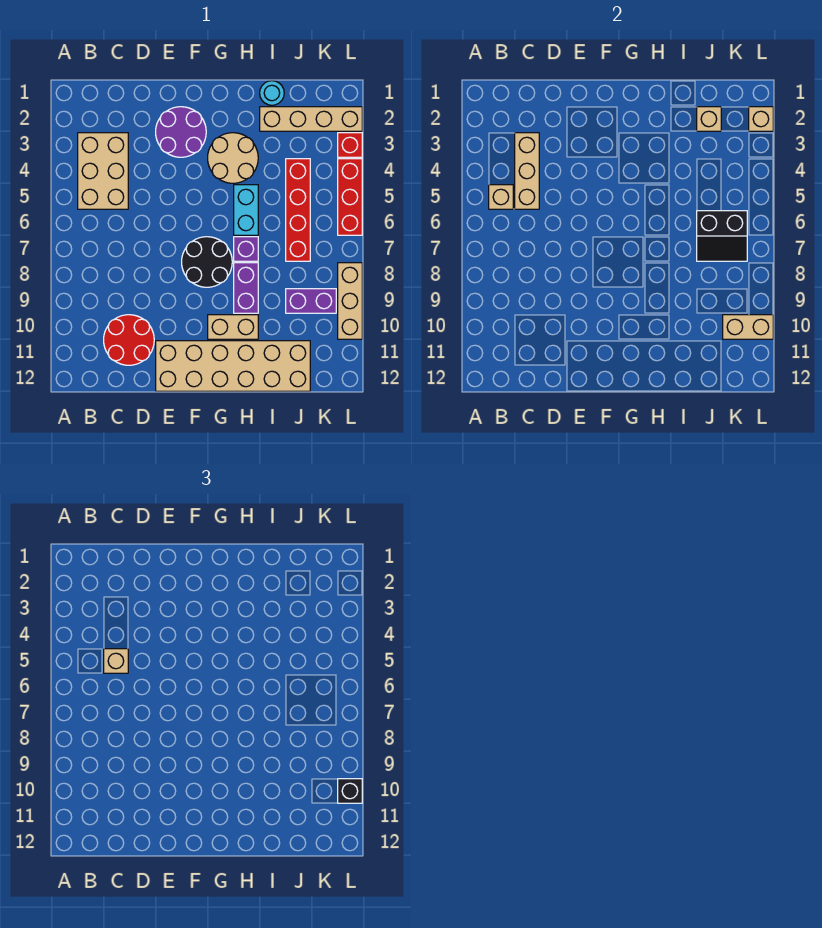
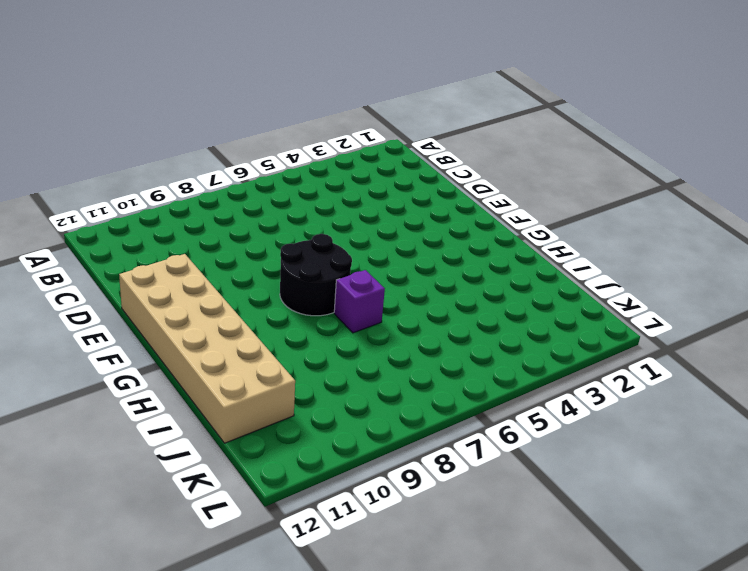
none -> tan 2x3 brick [78,133,128,209]
none -> red 2x2 round brick [104,315,154,365]
none -> purple 2x2 round brick [156,107,206,157]

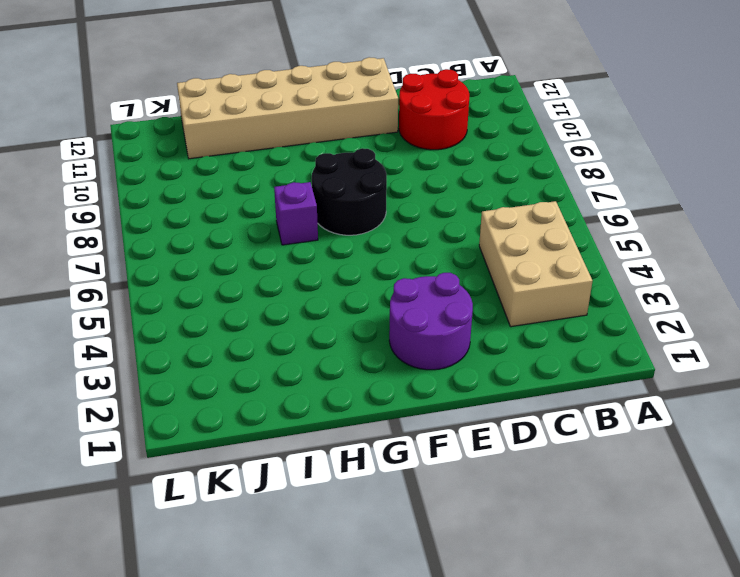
none -> tan 2x2 round brick [208,133,258,183]
none -> tan 1x2 brick [208,315,258,339]
none -> cyan 1x2 brick [234,185,258,235]

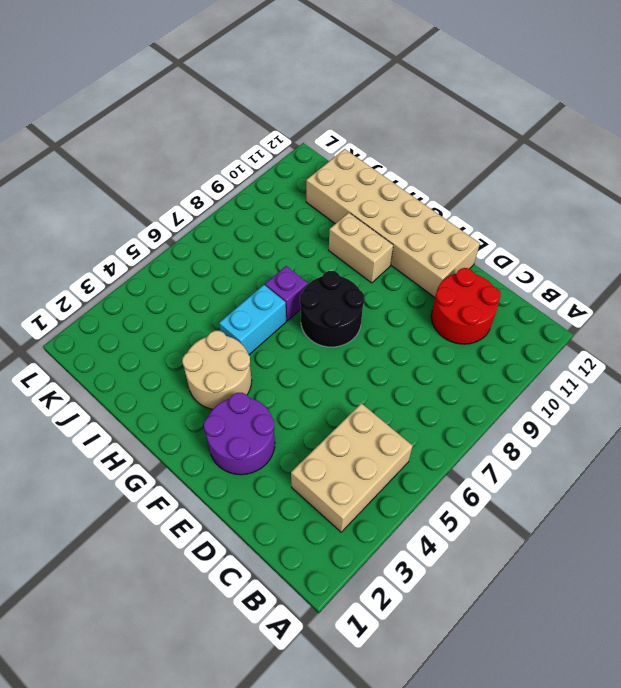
none -> purple 1x2 brick [234,263,258,313]
none -> cyan 1x1 round brick [260,81,284,105]
none -> tan 1x4 brick [260,107,362,131]

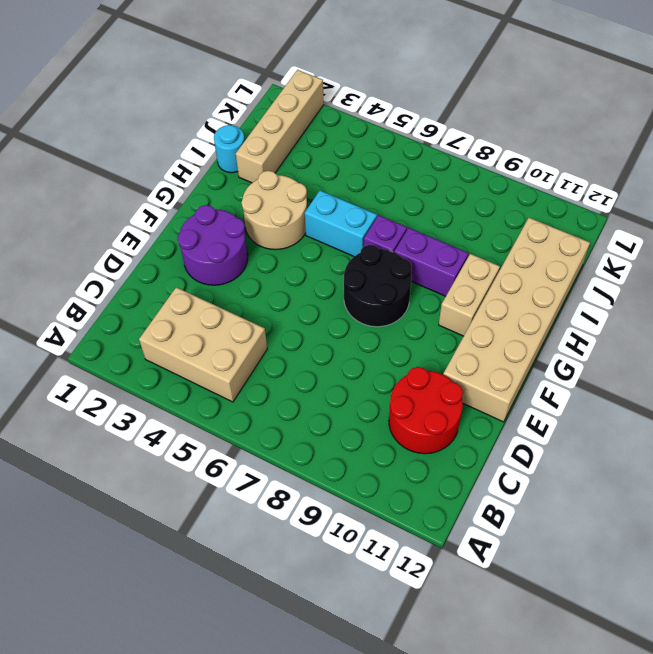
none -> red 1x4 brick [286,159,310,261]
none -> purple 1x2 brick [286,289,336,313]
none -> red 1x1 brick [338,133,362,157]

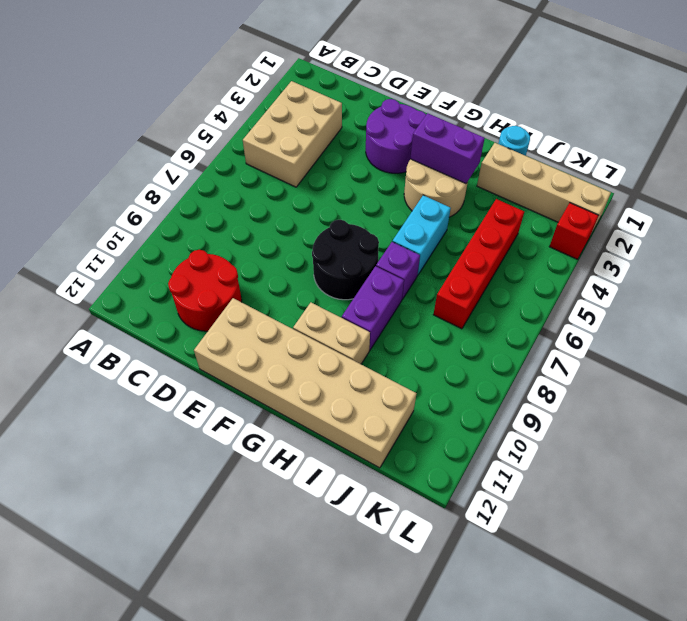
purple 1x2 brick [410,113,485,184] -> purple 1x2 brick moved to [286,289,336,313]
none -> red 1x3 brick [338,159,362,235]
none -> tan 1x3 brick [338,263,362,339]
none -> tan 1x1 brick [489,185,513,209]

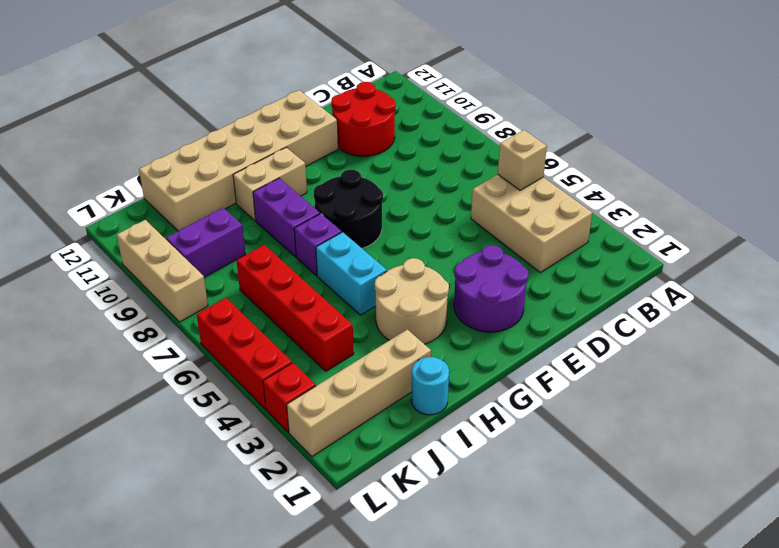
none -> tan 1x3 brick [515,133,539,209]
none -> tan 1x1 brick [697,107,721,131]
none -> black 2x2 slope [697,211,747,261]

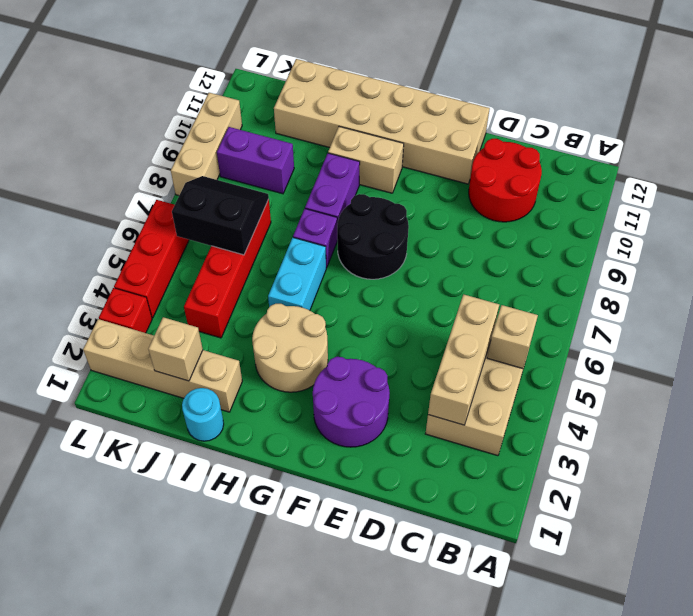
none -> tan 1x2 brick [723,315,773,339]
none -> tan 1x1 brick [749,107,773,131]
none -> tan 1x1 brick [104,649,128,673]

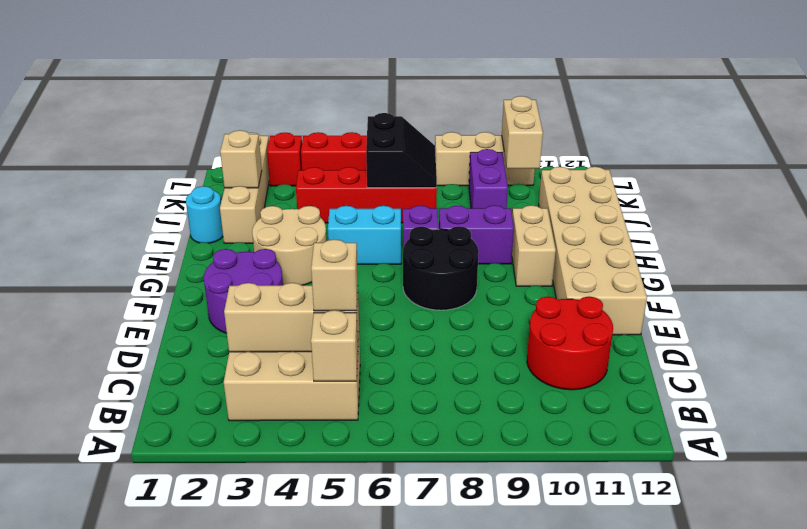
none -> tan 1x1 brick [749,107,773,131]
none -> black 1x1 brick [338,779,362,803]

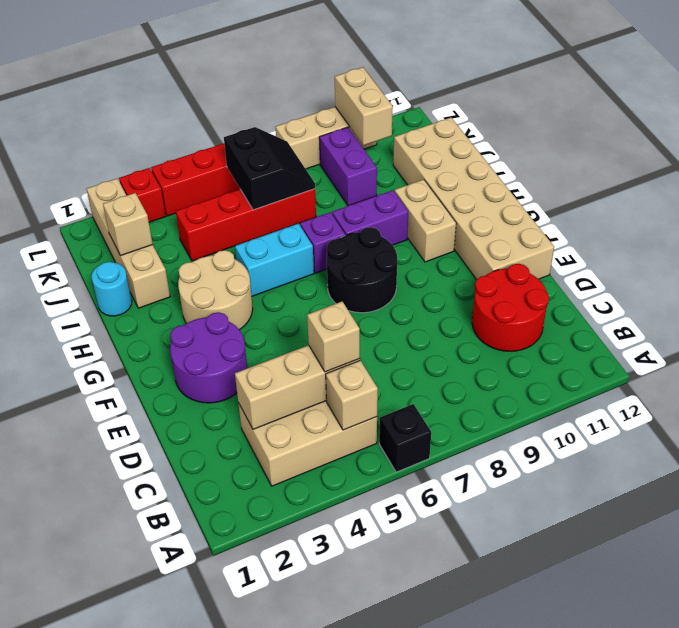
black 1x1 brick [379,404,431,472] -> black 1x1 brick moved to [338,779,362,803]
none -> tan 1x1 brick [749,107,773,131]

